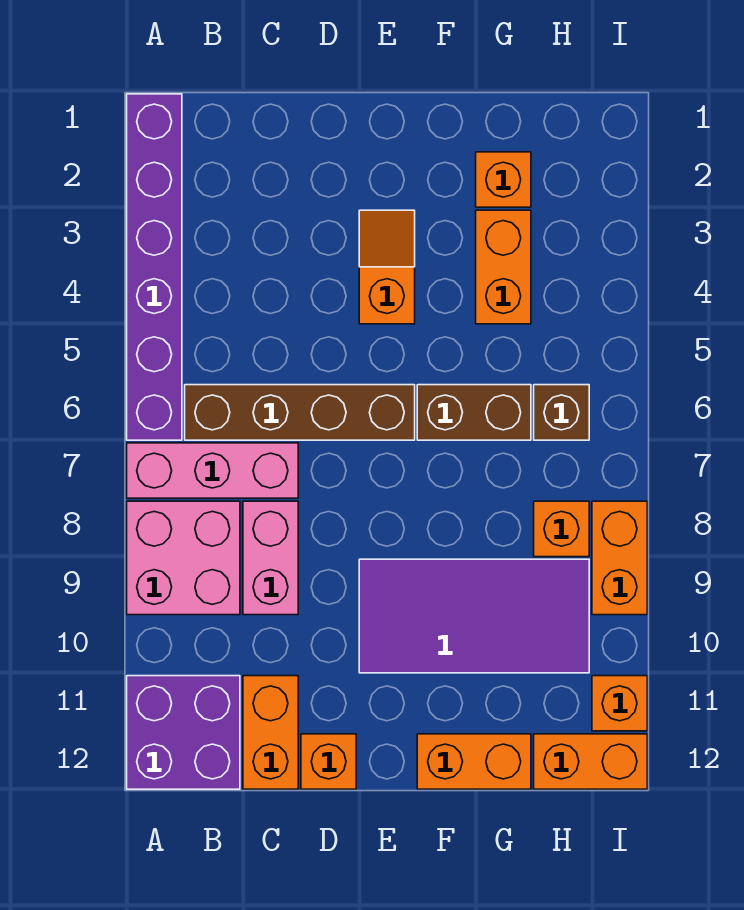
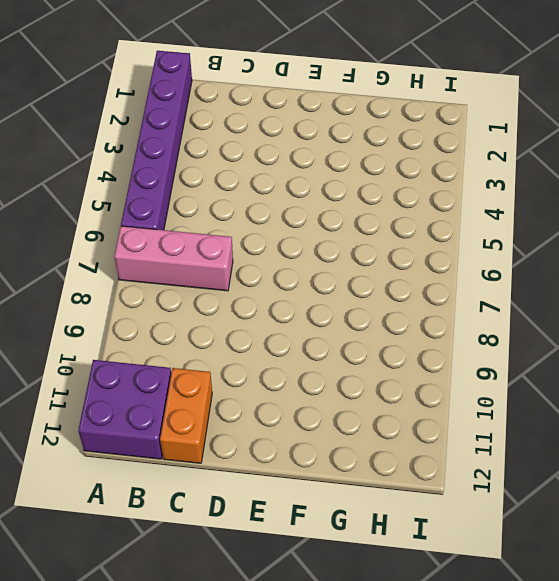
none -> pink 2x2 brick [127,501,240,615]
none -> brown 1x4 brick [185,385,415,440]
none -> pink 1x2 brick [243,501,298,615]

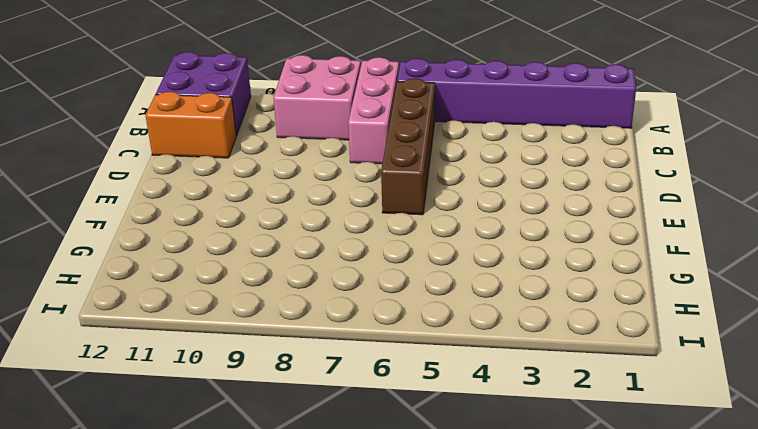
none -> pink 1x2 brick [243,501,298,615]
none -> orange 1x1 brick [301,734,356,789]
none -> orange 1x2 slope [359,210,415,324]

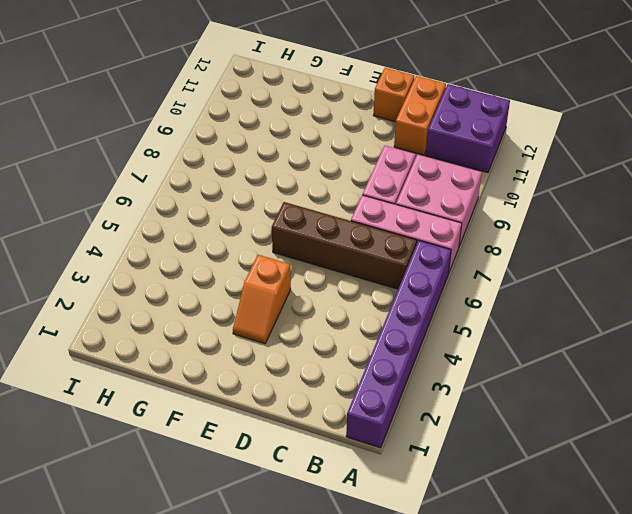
none -> purple 2x4 tile [359,559,589,673]
none -> brown 1x2 brick [417,385,531,440]
none -> orange 1x2 brick [417,734,531,789]

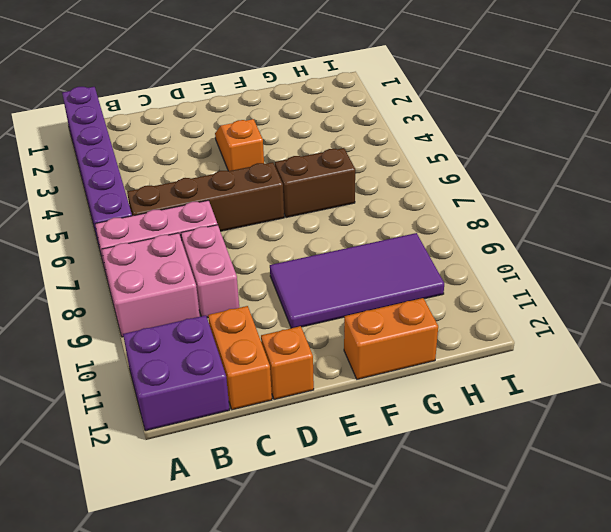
none -> orange 1x1 brick [476,152,531,207]
none -> orange 1x2 brick [476,210,531,324]
none -> brown 1x1 brick [534,385,589,440]

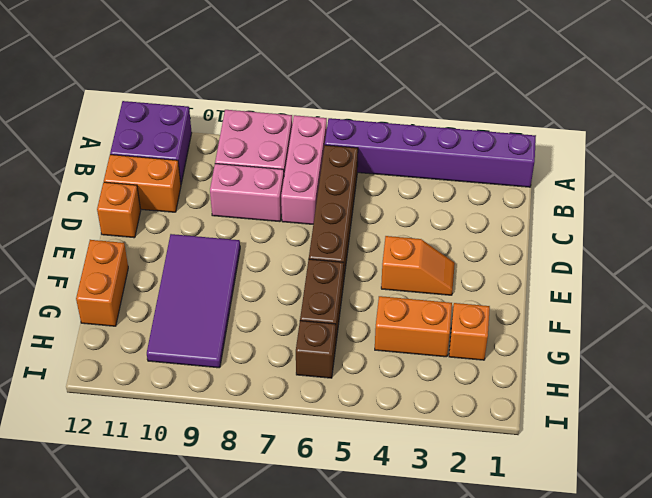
none -> orange 1x1 brick [534,501,589,557]
none -> orange 1x2 brick [534,734,647,789]
none -> orange 1x2 brick [592,501,647,615]

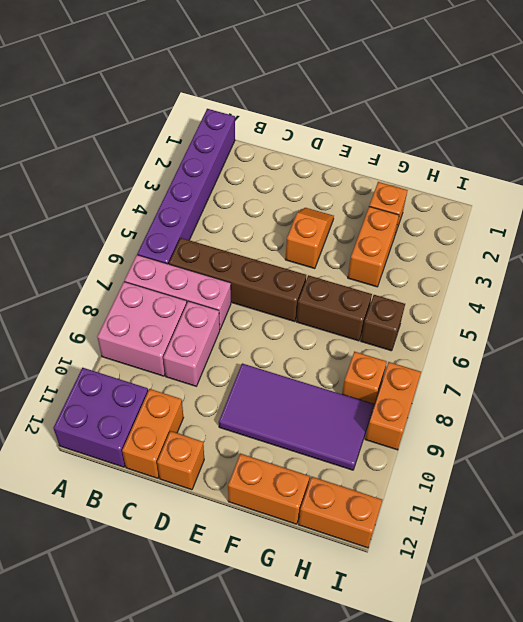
none -> orange 1x1 brick [592,676,647,731]

